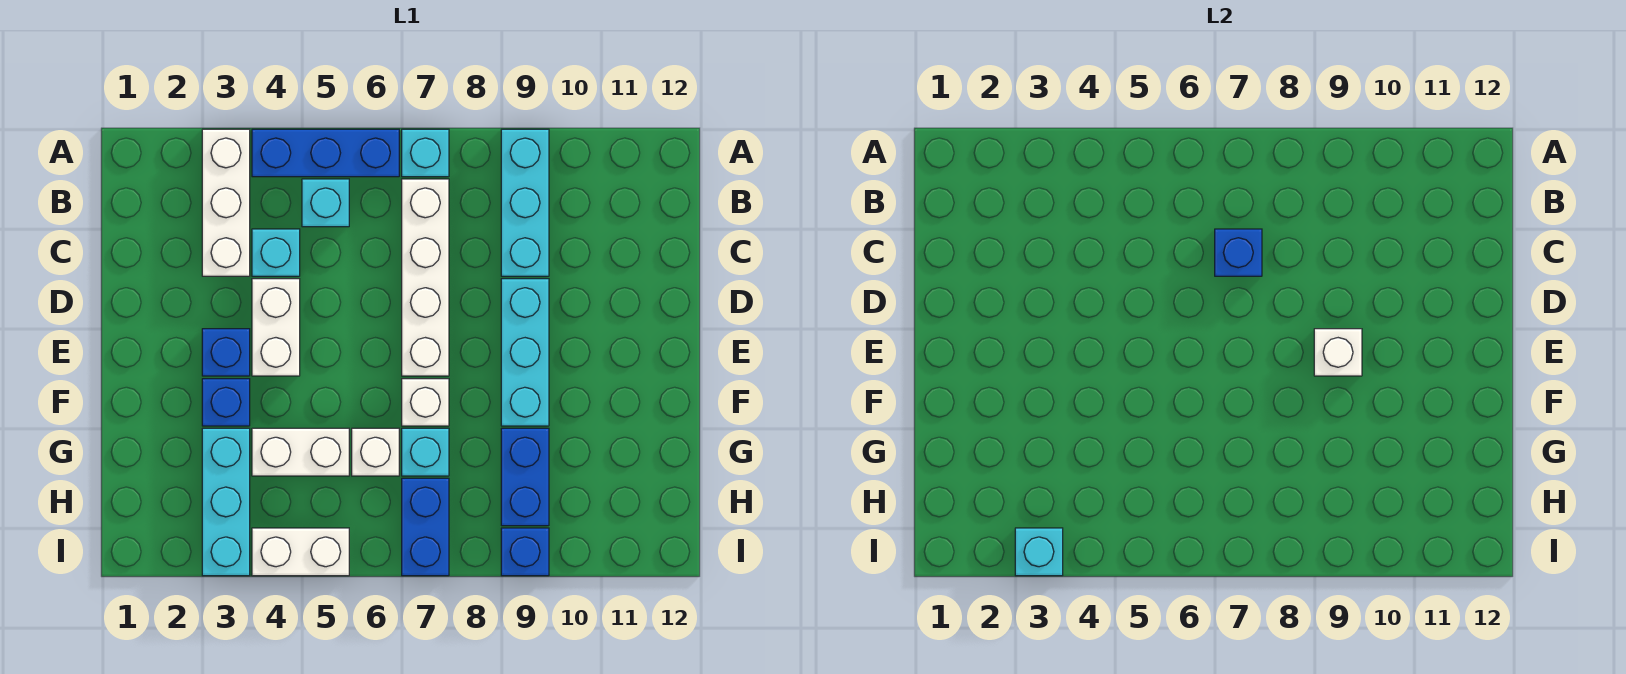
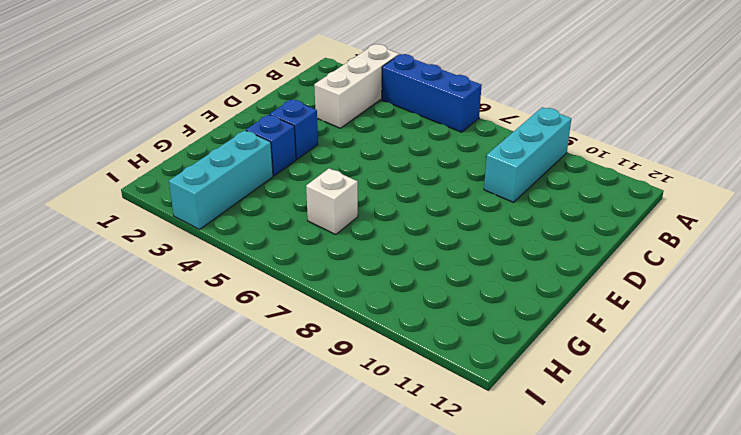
none -> cyan 1x1 brick [402,129,449,177]
none -> cyan 1x1 brick [302,179,349,227]
none -> white 1x4 brick [402,179,449,376]

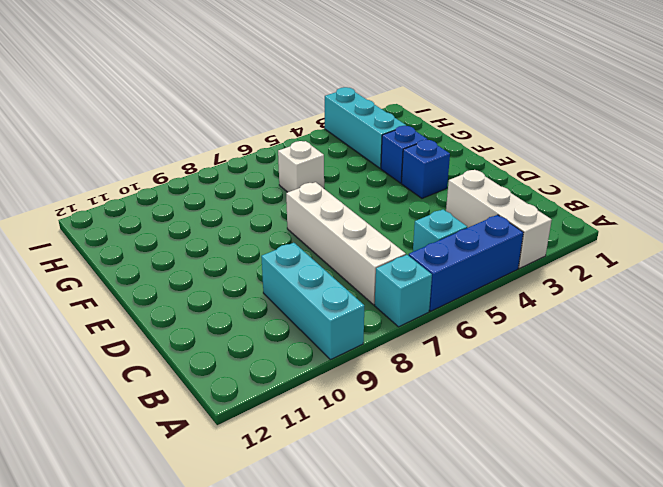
none -> cyan 1x1 brick [252,229,300,276]
none -> white 1x2 brick [252,279,300,376]
none -> cyan 1x3 brick [501,279,549,426]

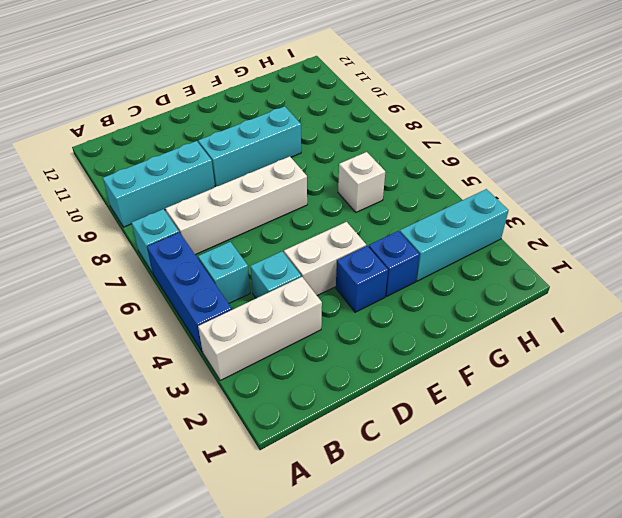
none -> white 1x1 brick [402,379,449,426]
none -> white 1x2 brick [252,428,349,476]
none -> cyan 1x1 brick [402,428,449,476]

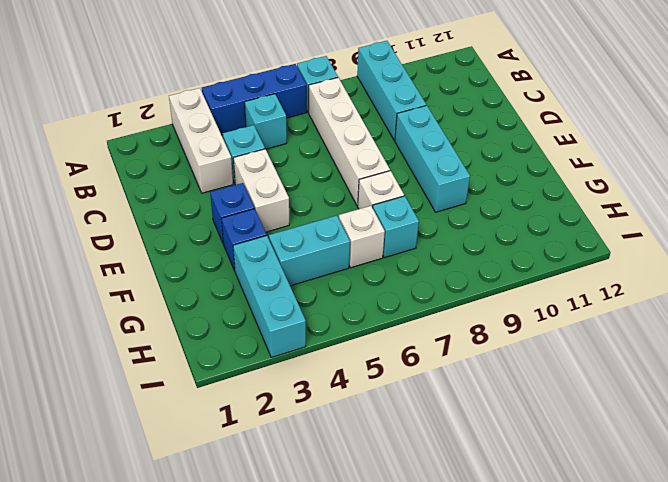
cyan 1x2 brick [269,216,350,286] -> white 1x2 brick [252,428,349,476]
none -> blue 1x2 brick [501,428,549,526]
none -> blue 1x2 brick [402,478,449,576]
none -> white 1x2 brick [252,528,349,576]

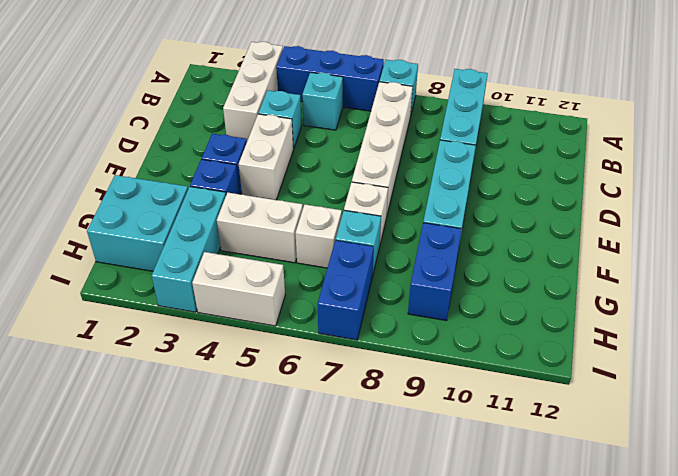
cyan 2x2 brick [87,175,188,271] -> none
none -> blue 1x1 brick [501,528,549,576]
none -> blue 1x1 brick [1215,229,1262,276]
none -> white 1x1 brick [1314,329,1362,376]

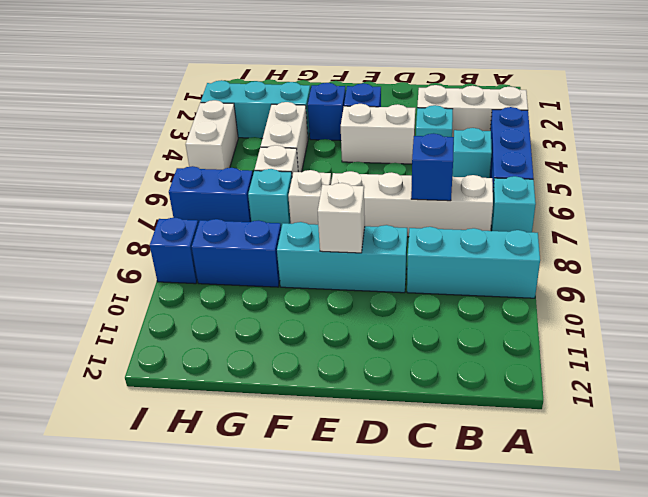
none -> cyan 1x1 brick [1015,528,1063,576]

